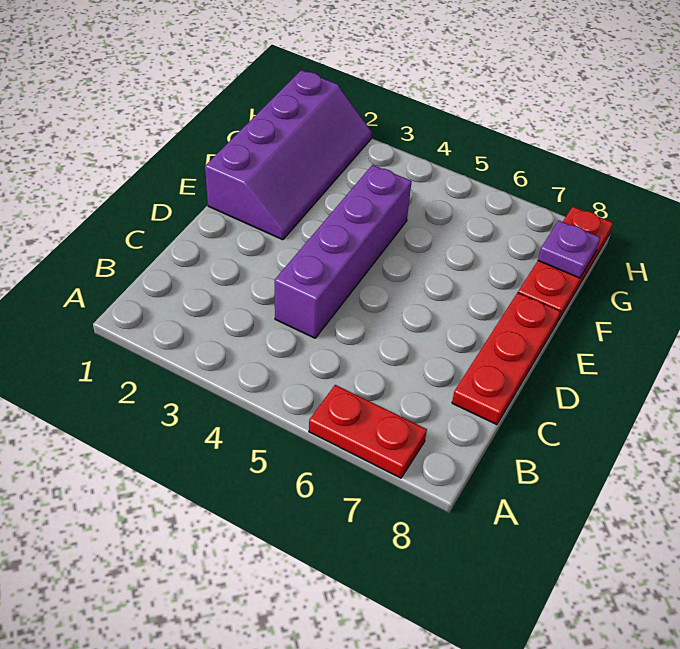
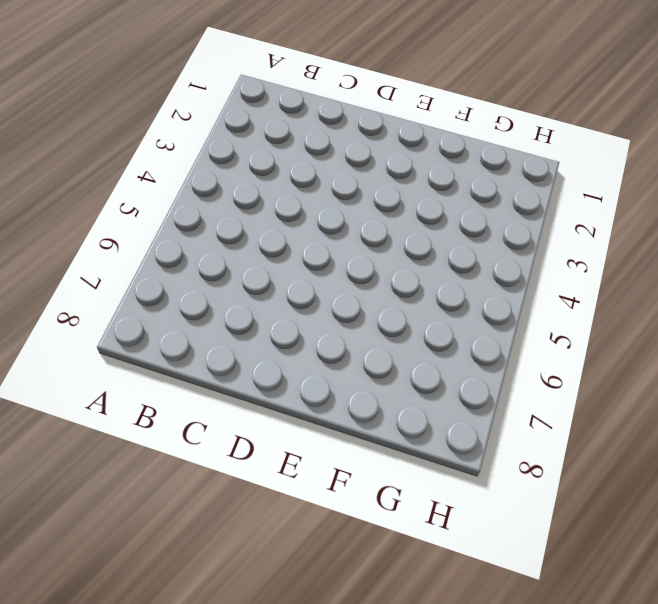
none -> red 1x2 plate [309,385,427,478]
none -> purple 1x4 brick [275,165,412,338]

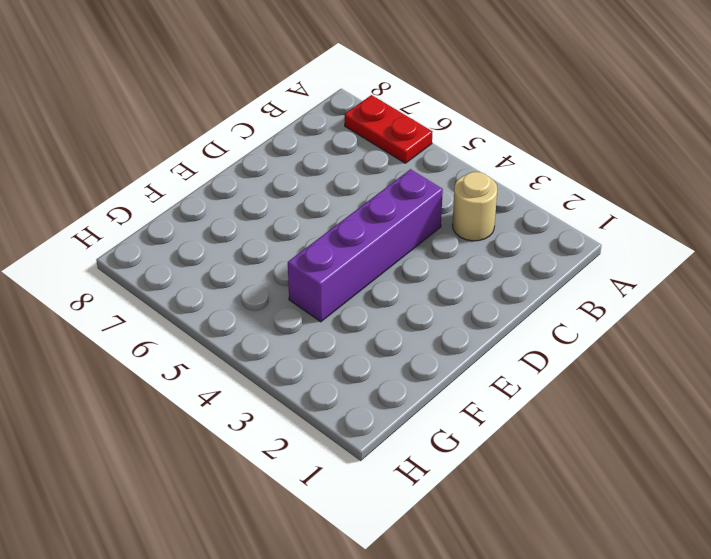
tan 1x1 round brick [452,172,497,241] -> none
none -> red 1x3 plate [452,293,560,425]
none -> purple 2x4 slope [205,70,372,240]

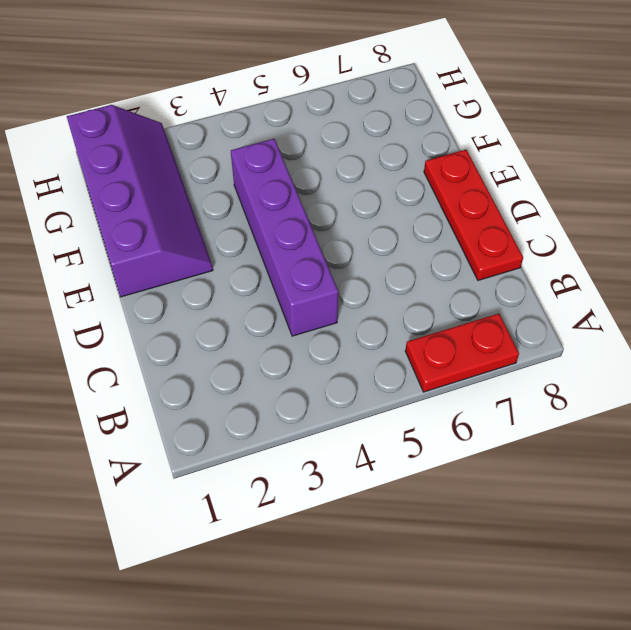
none -> red 1x3 plate [518,207,613,322]
none -> purple 1x1 plate [538,221,600,278]

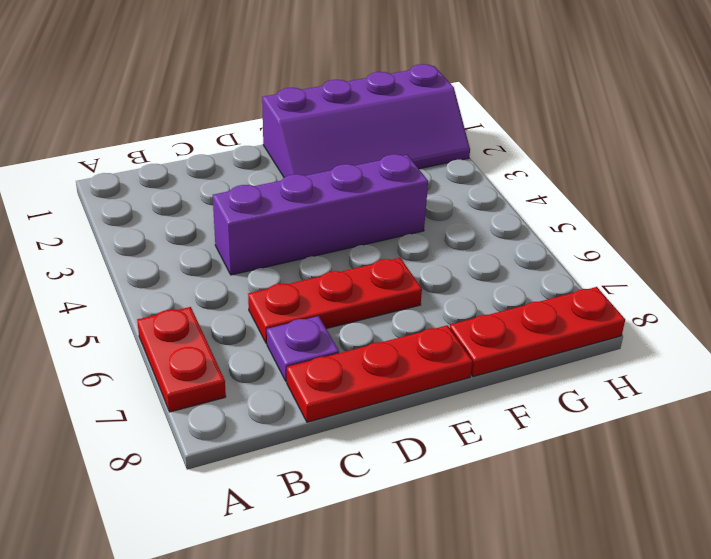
red 1x3 plate [248,258,422,344] -> none
purple 1x1 plate [267,316,339,381] -> purple 1x1 plate moved to [538,221,600,278]

